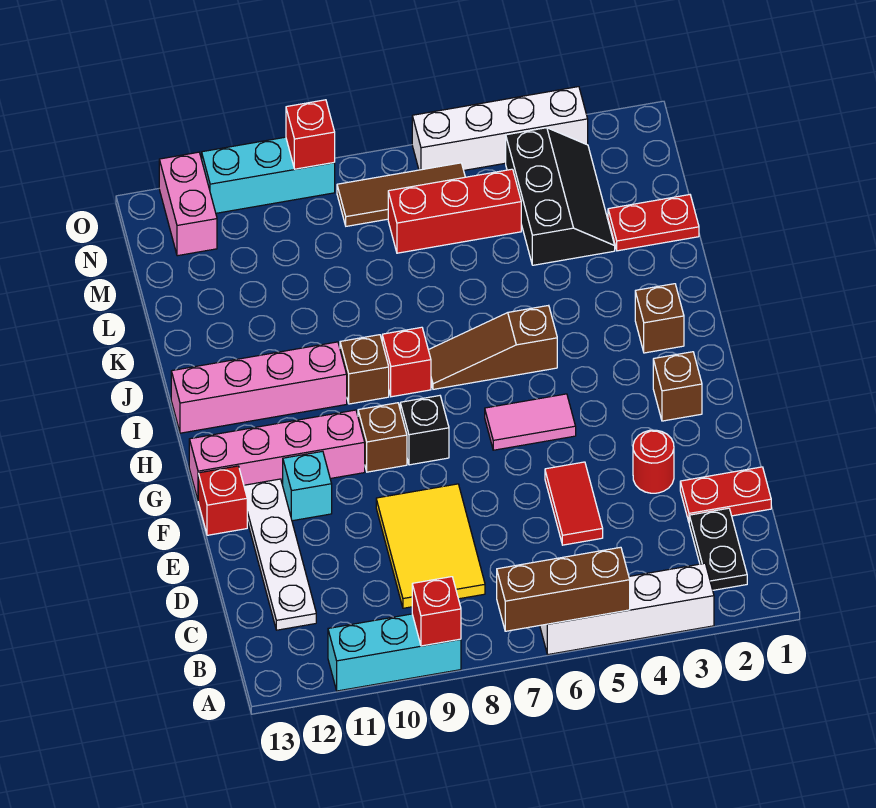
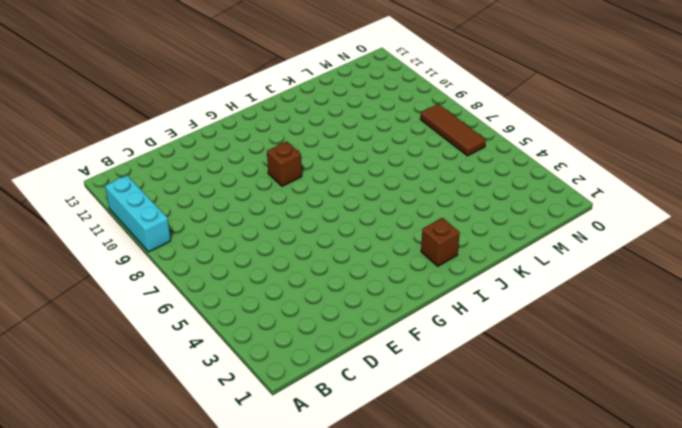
none -> white 1x4 brick [540,563,714,654]
none -> black 1x2 plate [689,508,747,590]
none -> yellow 2x3 tile [376,484,485,608]
none -> white 1x4 plate [244,479,316,630]

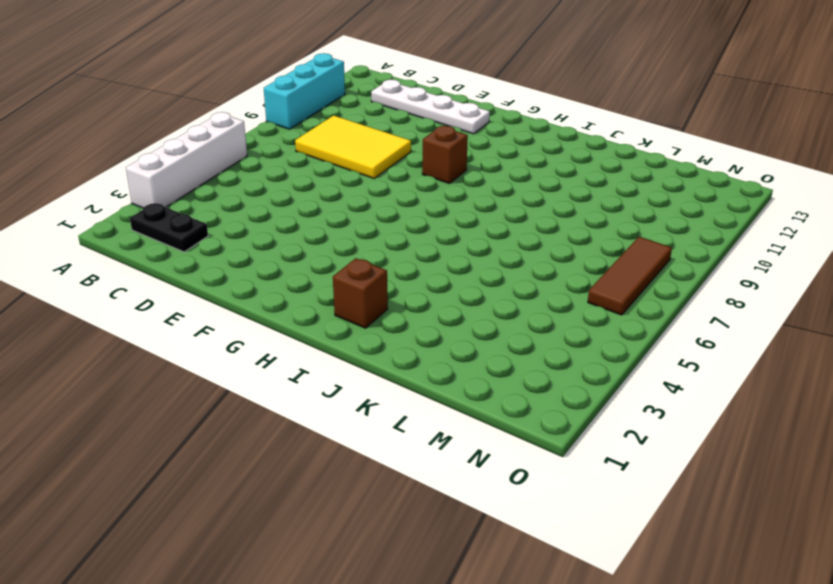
none -> red 1x2 plate [680,467,771,522]
none -> red 1x2 tile [545,462,603,545]
none -> red 1x1 round brick [633,430,674,493]
none -> cyan 1x1 brick [283,451,332,521]

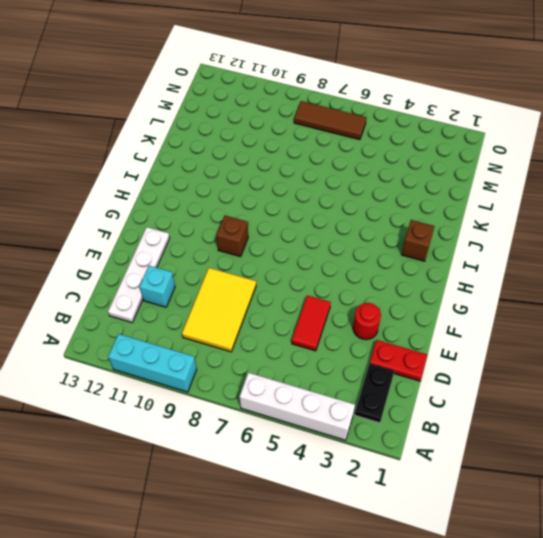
cyan 1x1 brick [139,266,175,307] -> cyan 1x1 brick moved to [283,451,332,521]
none -> red 1x1 brick [198,466,247,535]
none -> brown 1x1 brick [653,352,702,421]
none -> pink 1x2 tile [485,394,576,450]
none -> black 1x1 brick [400,396,449,465]

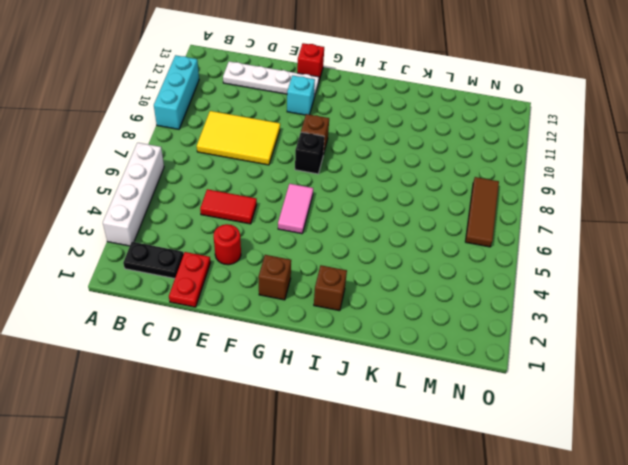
none -> pink 1x4 brick [189,410,365,499]
none -> brown 1x3 slope [429,305,557,389]
none -> red 1x1 brick [382,327,431,397]
none -> brown 1x1 brick [340,335,389,404]

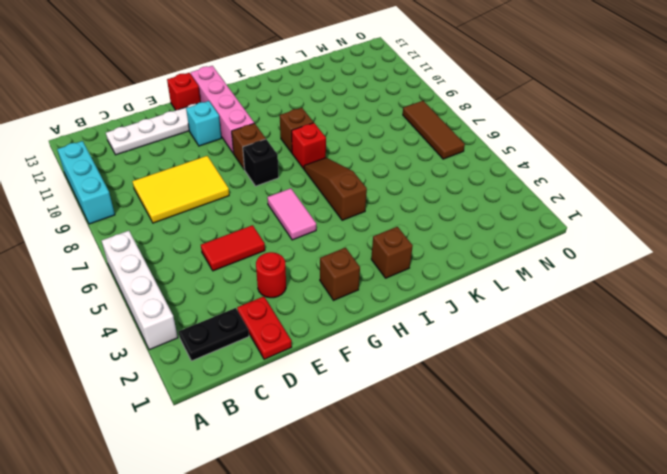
none -> pink 1x4 brick [171,342,347,433]
none -> red 1x2 plate [608,195,699,251]
none -> black 2x3 slope [506,128,615,265]
none -> red 1x3 brick [388,169,521,253]

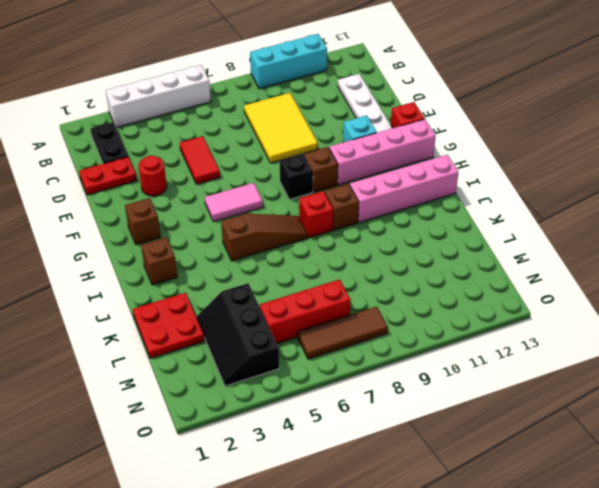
red 2x2 plate [133,293,204,358] -> red 1x2 plate [608,195,699,251]
none -> pink 1x2 brick [159,152,217,256]
none -> white 1x4 brick [412,87,588,170]
none -> cyan 1x3 brick [202,137,335,213]
none -> brown 1x3 brick [497,547,630,631]

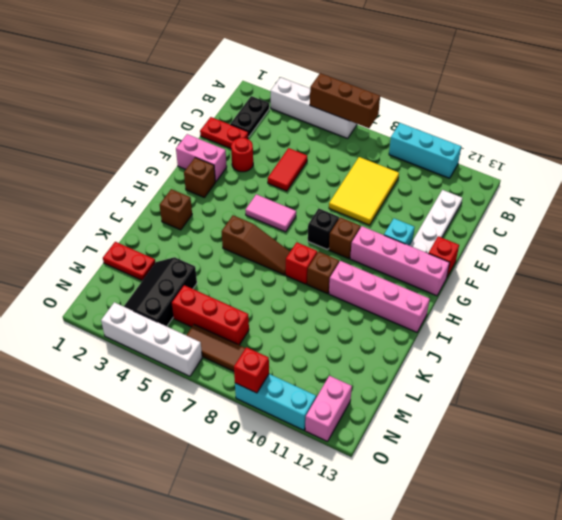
pink 1x2 brick [176,134,227,182] -> none
none -> red 1x1 brick [412,577,461,646]

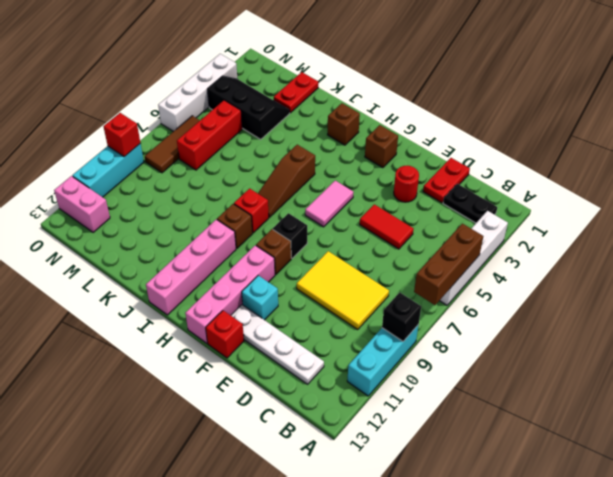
black 1x1 brick [382,292,421,341] -> red 1x1 brick [412,577,461,646]

